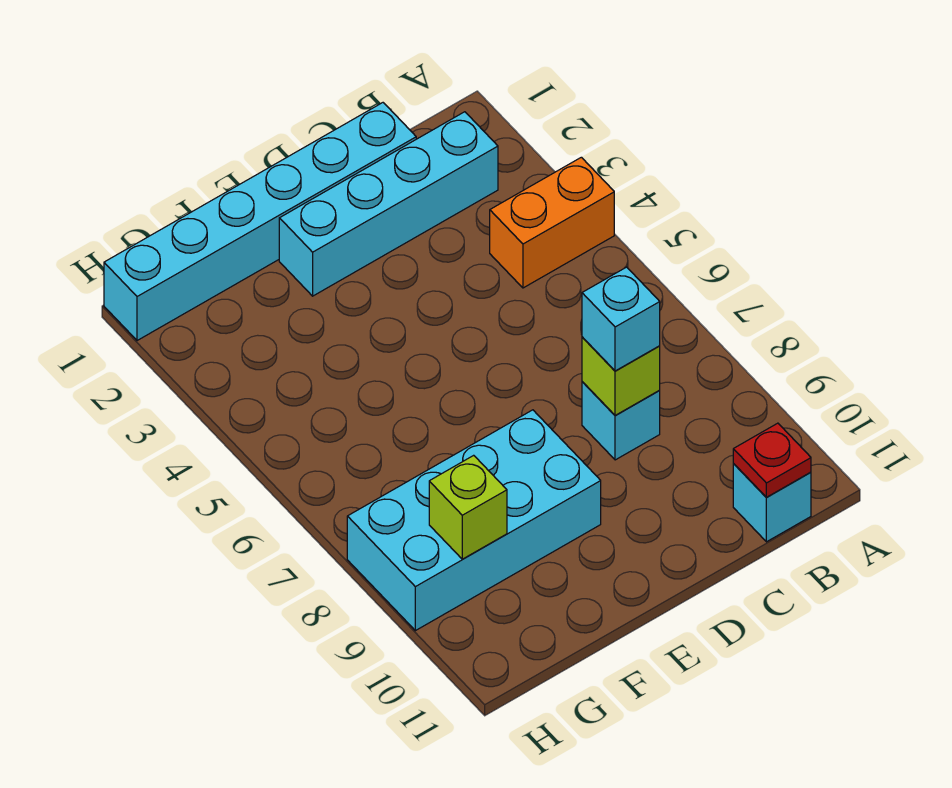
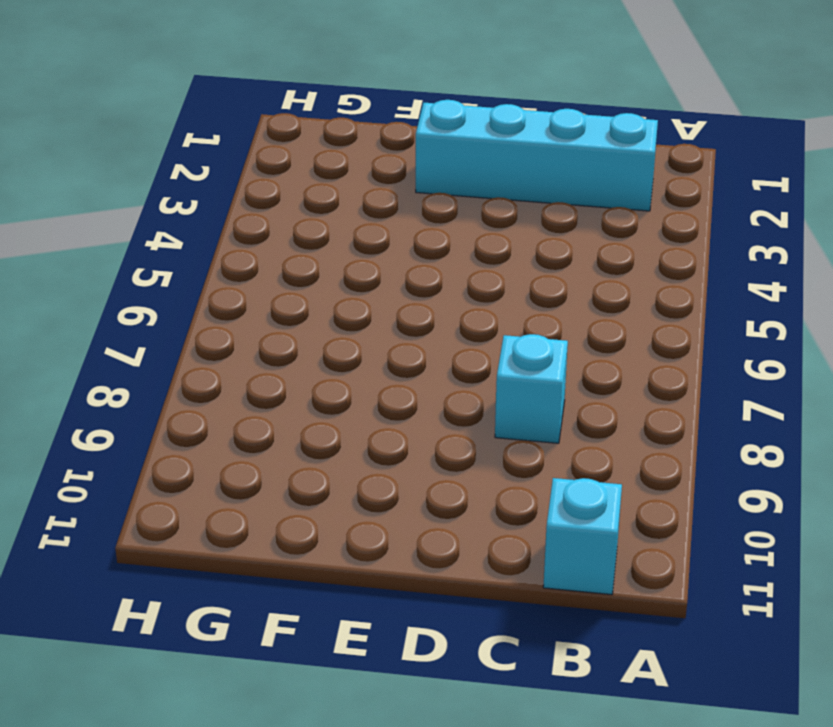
none -> orange 1x2 brick [490,157,614,288]
none -> cyan 1x6 brick [104,103,416,341]

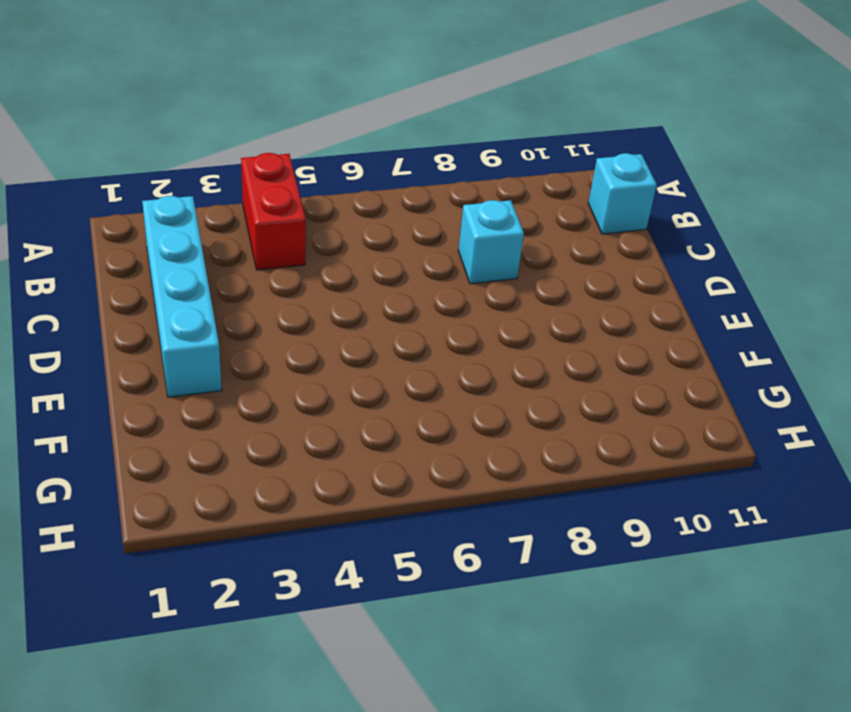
red 1x2 brick [241,153,306,270] -> orange 1x2 brick [490,157,614,288]
none -> cyan 1x6 brick [104,103,416,341]
none -> cyan 2x4 brick [347,410,601,631]

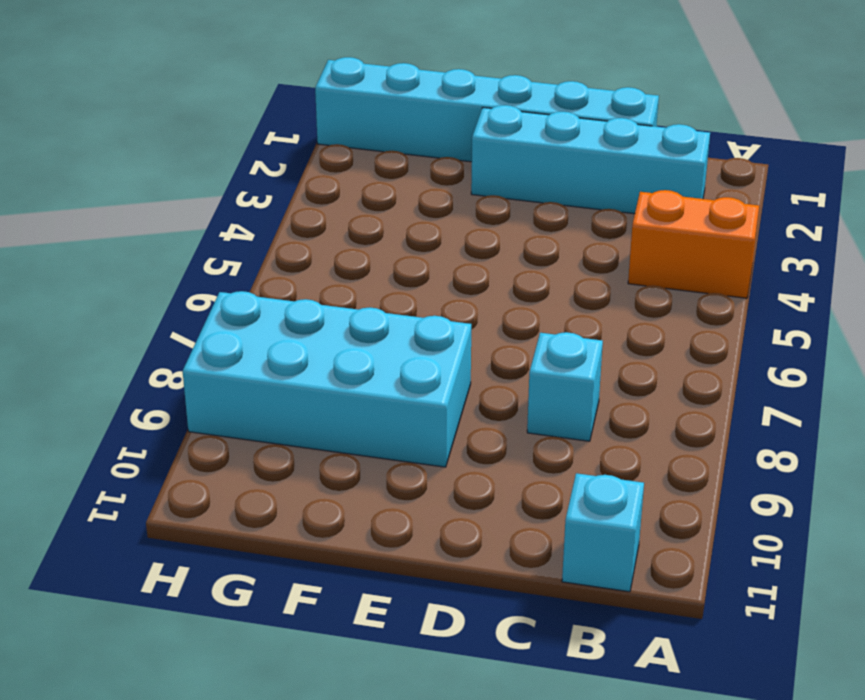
none -> red 1x1 plate [733,423,811,497]
none -> lime 1x1 brick [582,337,660,415]

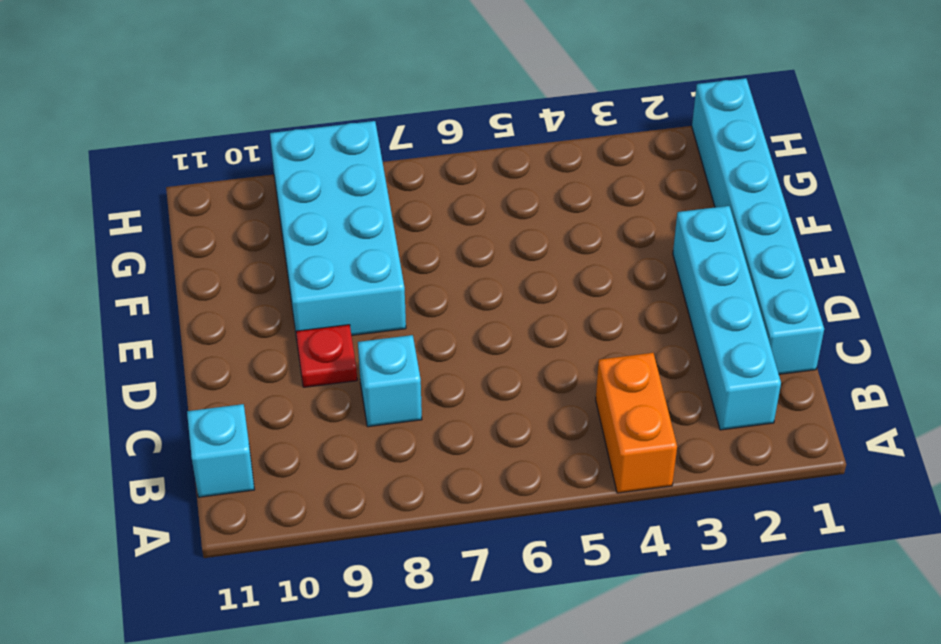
red 1x1 plate [296,325,357,387] -> red 1x1 plate moved to [733,423,811,497]
none -> lime 1x1 brick [582,337,660,415]
none -> lime 1x1 brick [429,455,507,559]

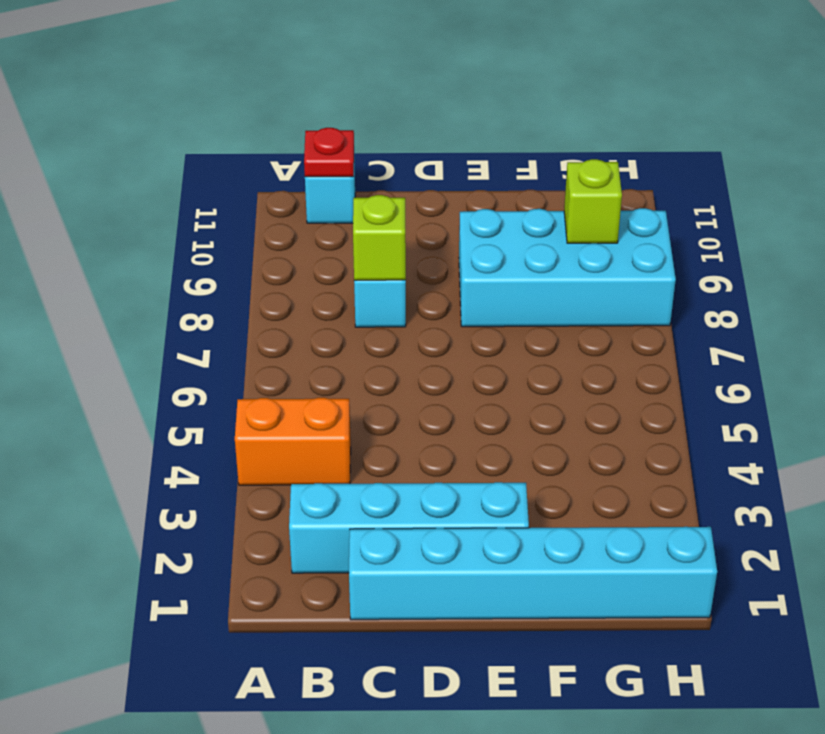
none -> cyan 1x1 brick [582,267,660,371]

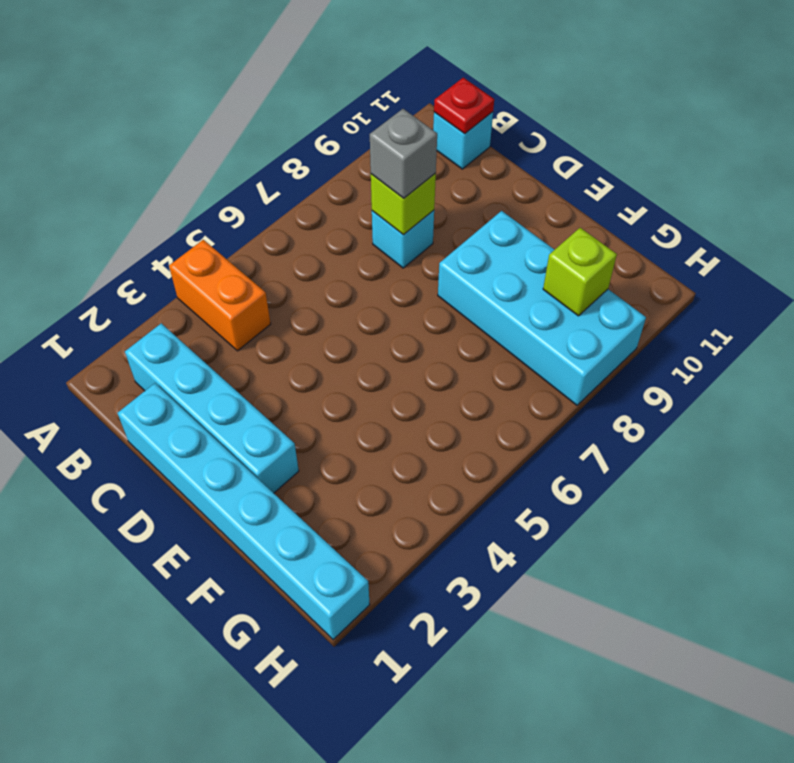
grey 1x1 brick [370,109,437,198] -> cyan 1x1 brick [582,267,660,371]

